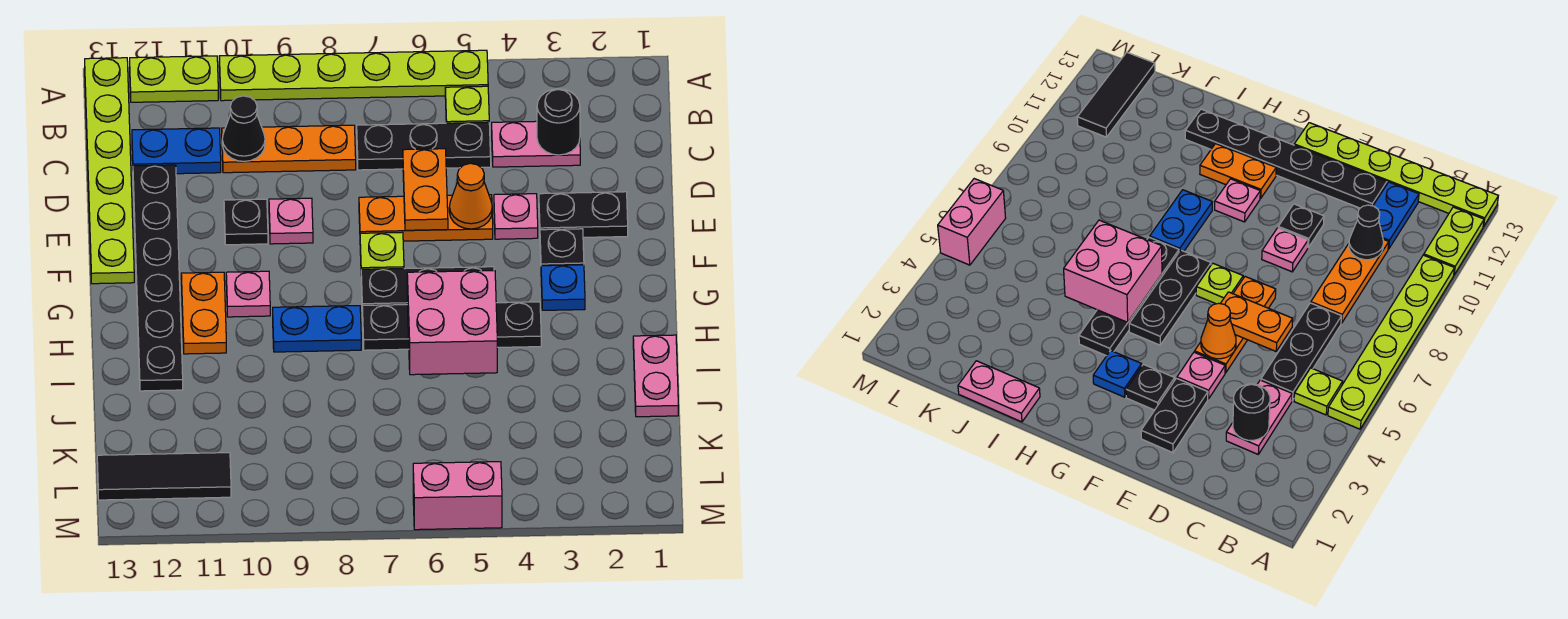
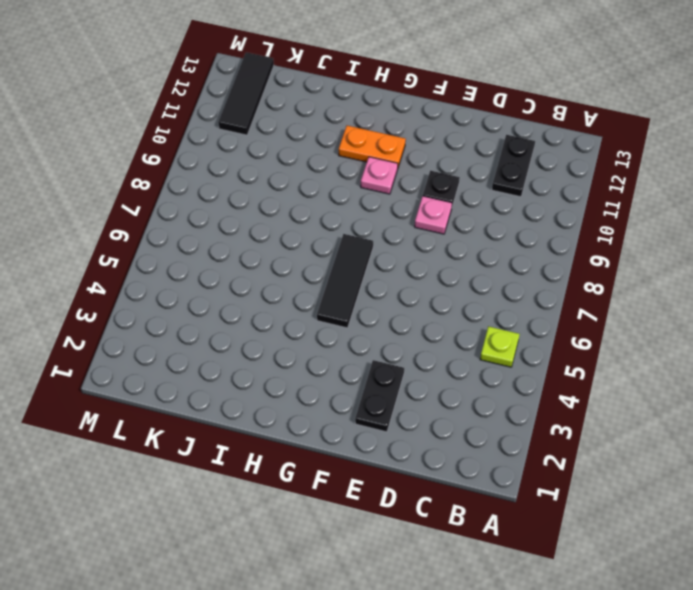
black 1x2 plate [492,135,535,197] -> blue 1x2 plate [132,128,221,174]
black 1x3 tile [317,234,373,328] -> black 1x3 plate [361,267,494,305]
none -> lime 1x6 plate [219,50,488,101]
none -> lime 1x2 plate [130,56,218,102]
none -> lime 1x6 plate [85,58,134,284]
none -> pink 1x2 plate [492,121,580,167]

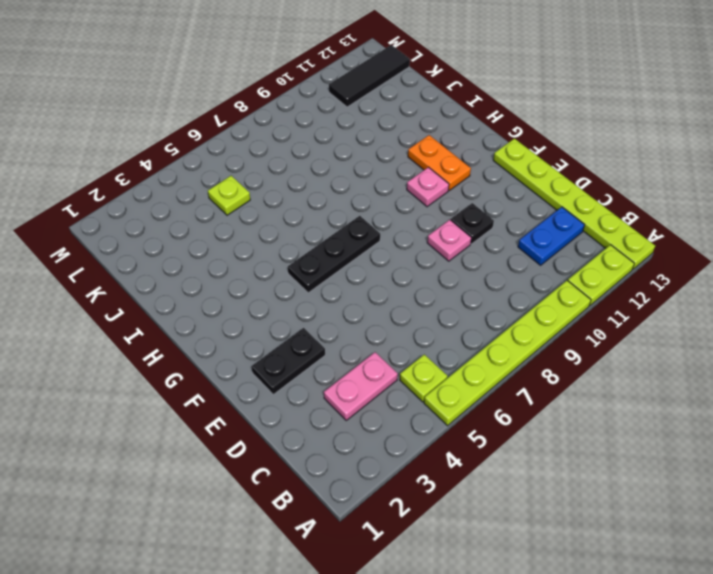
lime 1x1 plate [208,176,250,215] -> lime 1x1 plate moved to [360,232,404,269]
none -> black 1x3 plate [357,122,491,170]
none -> orange 1x3 plate [222,125,356,173]
none -> black 1x6 plate [133,165,183,391]
none -> pink 1x1 plate [494,194,538,239]

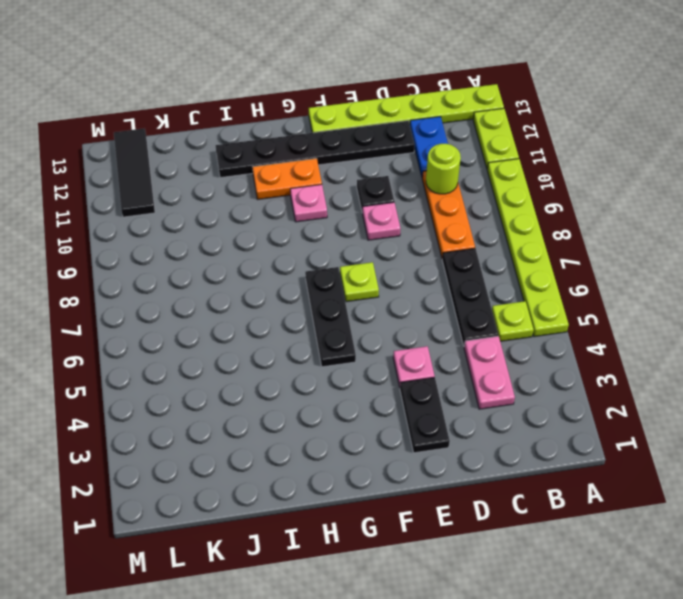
lime 1x1 round brick [426,144,461,194] -> black 1x1 cone [222,96,265,162]
none -> orange 1x3 plate [359,195,493,241]
none -> black 1x1 plate [540,229,584,266]
none -> blue 1x1 plate [541,265,585,310]
none -> black 1x4 plate [362,302,541,350]

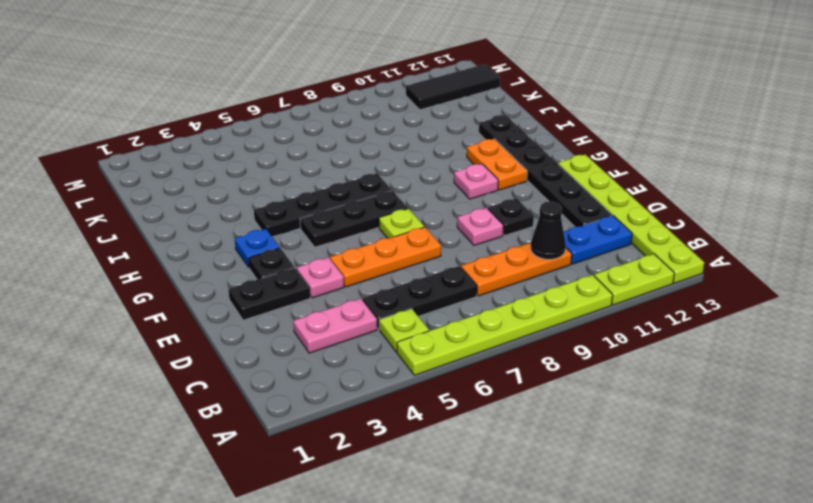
none -> blue 1x2 plate [273,306,361,352]
none -> pink 1x2 plate [633,335,678,417]
none -> pink 1x2 brick [413,462,502,530]
none -> black 1x1 round brick [537,89,580,155]

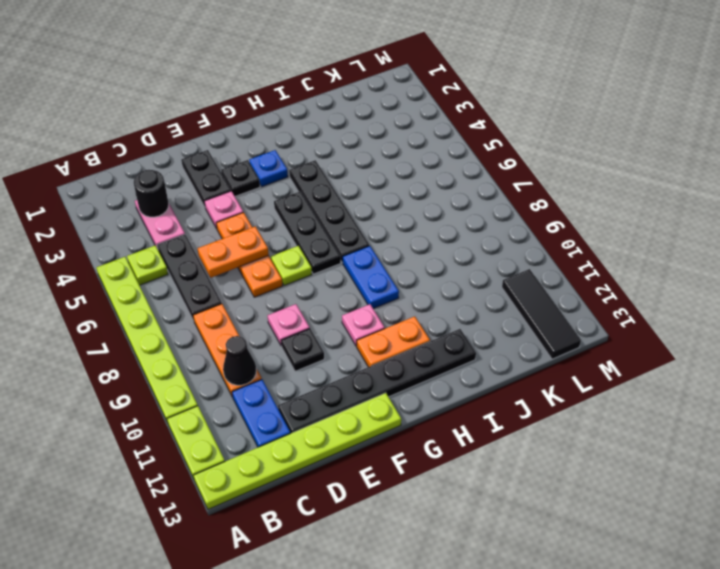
none -> pink 1x2 plate [633,335,678,417]
none -> pink 1x2 brick [413,462,502,530]
none -> orange 1x1 cone [449,163,492,229]
none -> pink 2x2 brick [407,271,497,375]

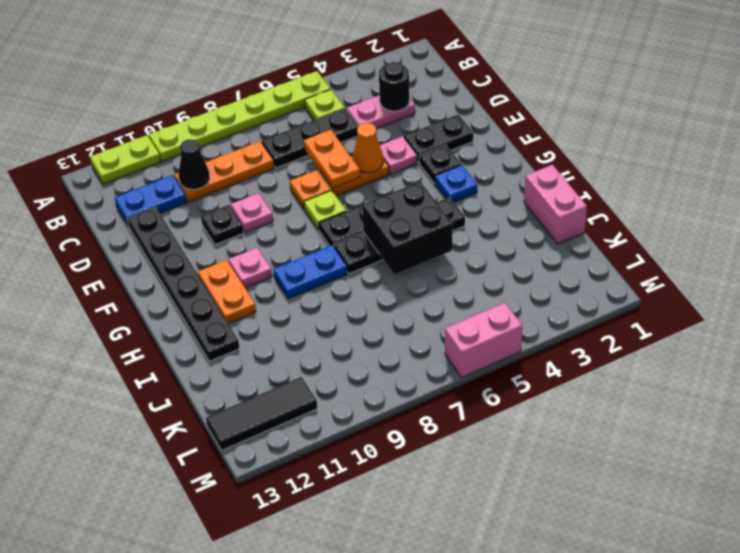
black 2x2 brick [362,182,453,275] -> pink 2x2 brick [407,271,497,375]
pink 1x2 brick [524,165,587,244] -> pink 1x2 plate [633,335,678,417]
none -> lime 1x6 plate [85,58,134,284]

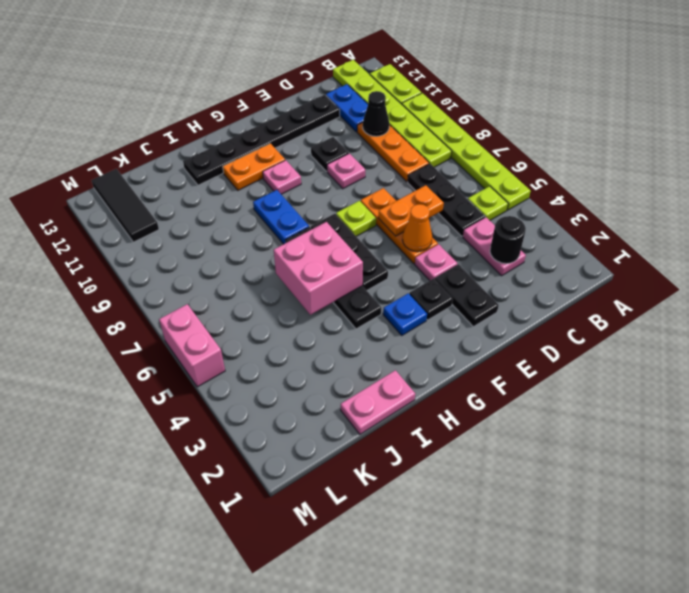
lime 1x6 plate [333,60,452,167] -> lime 1x6 plate turned to [85,58,134,284]

